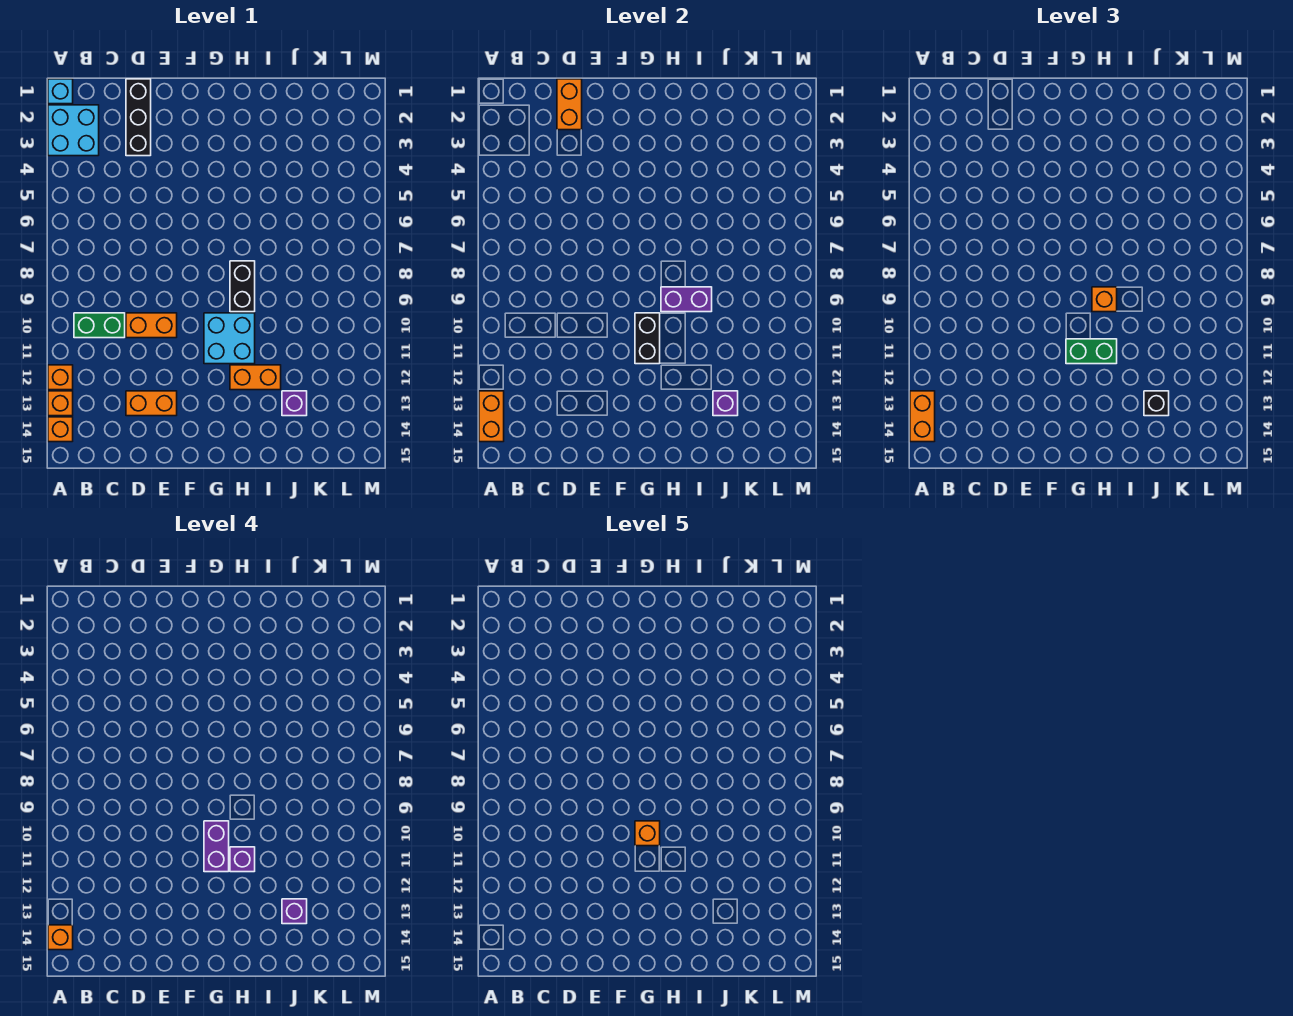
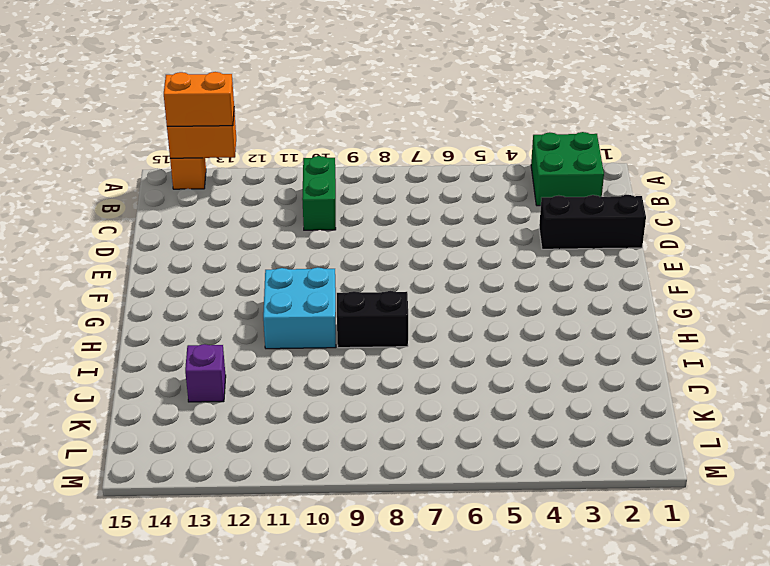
green 2x2 brick [531,132,604,206] -> cyan 2x2 brick [48,105,99,156]
none -> cyan 1x1 brick [48,79,73,104]
none -> orange 1x1 brick [48,365,73,390]
none -> orange 1x1 brick [48,391,73,416]

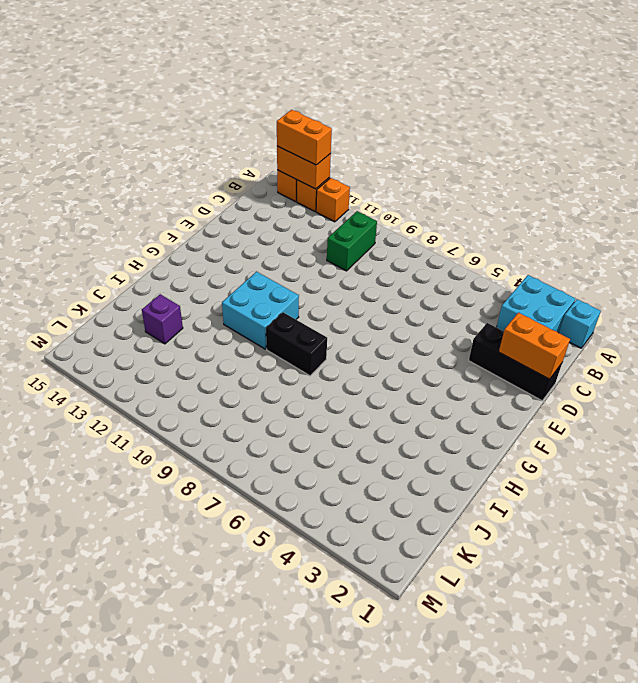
none -> orange 1x2 brick [126,313,177,338]
none -> orange 1x2 brick [126,391,177,416]
none -> orange 1x2 brick [230,365,281,390]

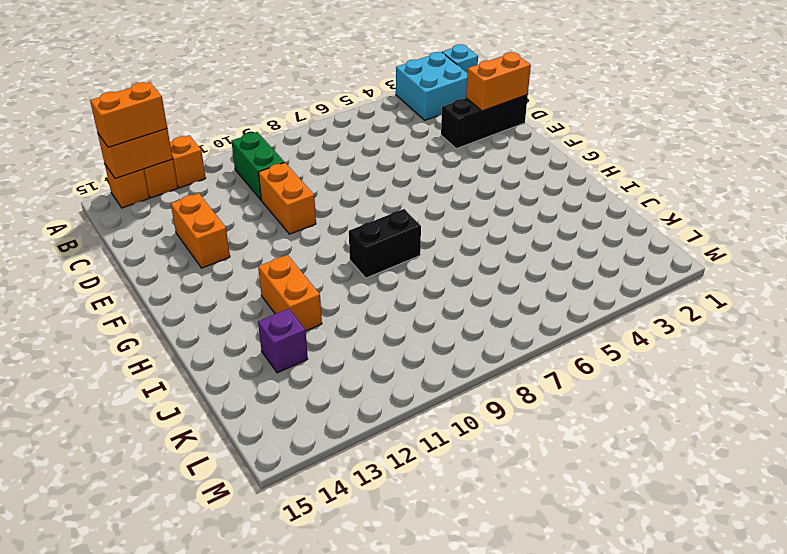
none -> cyan 2x2 brick [204,313,255,364]
none -> black 1x2 brick [635,313,660,364]
none -> purple 1x2 brick [661,287,712,312]

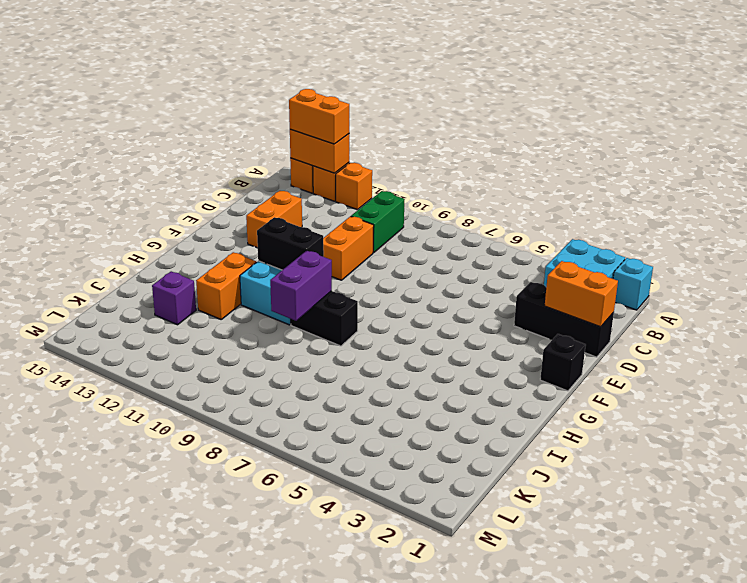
black 1x1 brick [540,334,586,391] -> black 1x1 brick moved to [1144,391,1169,416]
none -> purple 1x1 brick [713,391,738,416]
none -> green 1x2 brick [1066,339,1117,364]
none -> orange 1x1 brick [1092,287,1117,312]

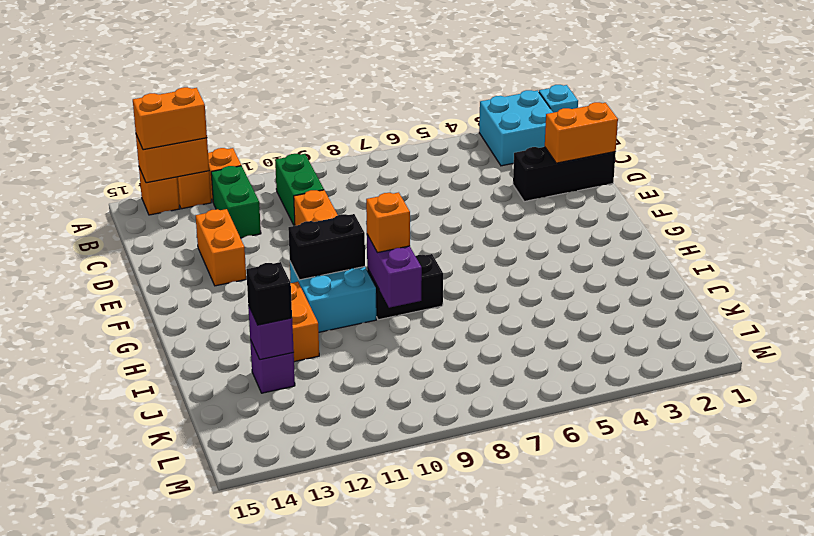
green 1x2 brick [211,166,261,238] -> green 1x2 brick moved to [1066,339,1117,364]
none -> orange 1x1 brick [48,925,73,950]
none -> purple 1x2 brick [204,821,229,872]
none -> purple 1x1 brick [230,847,255,872]

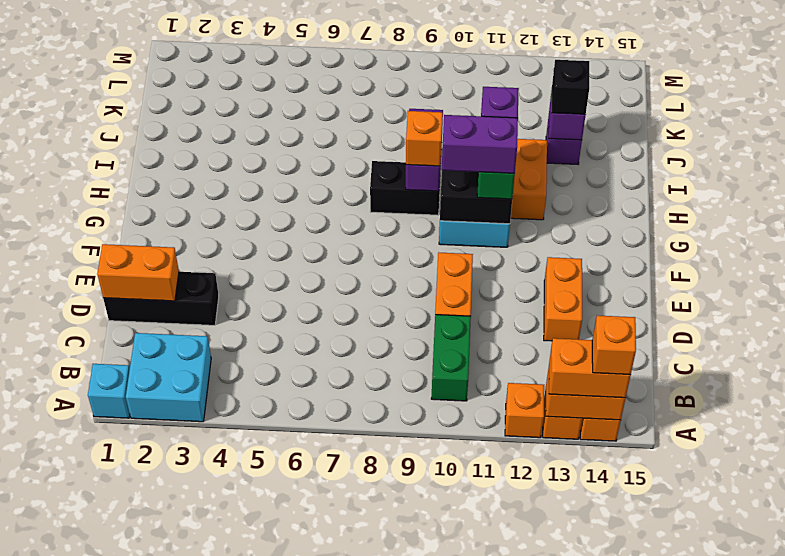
none -> purple 1x1 brick [282,899,307,924]
none -> orange 1x1 brick [635,821,660,846]

